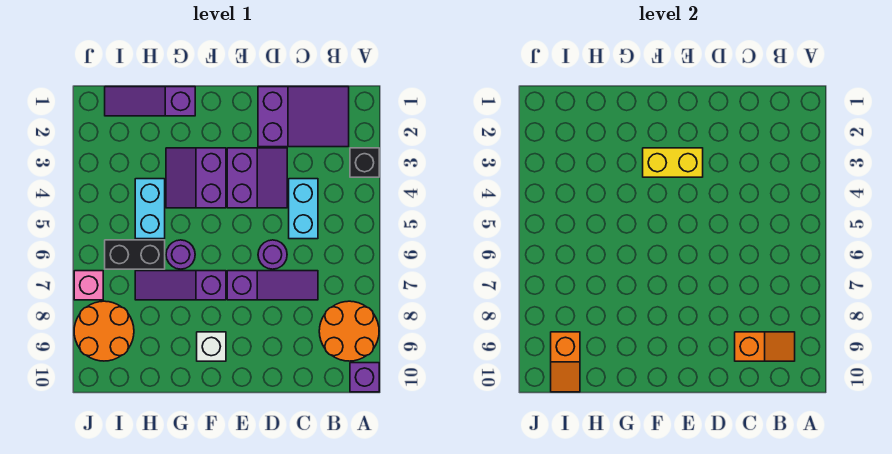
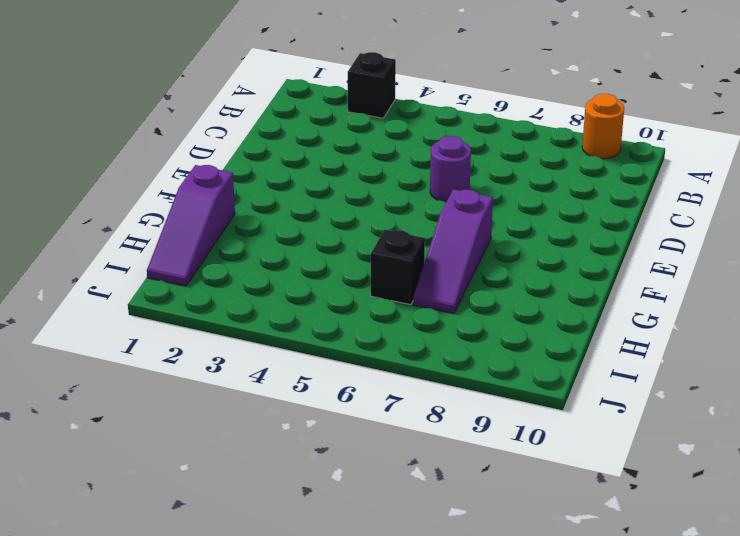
orange 1x1 round brick [582,94,624,159] -> orange 2x2 round brick [319,301,379,361]
black 1x1 brick [371,230,425,305] -> black 1x2 brick [105,240,165,269]
none -> purple 1x1 brick [350,363,379,392]
none -> purple 2x3 slope [258,87,349,147]
none -> cyan 1x2 brick [289,179,318,239]

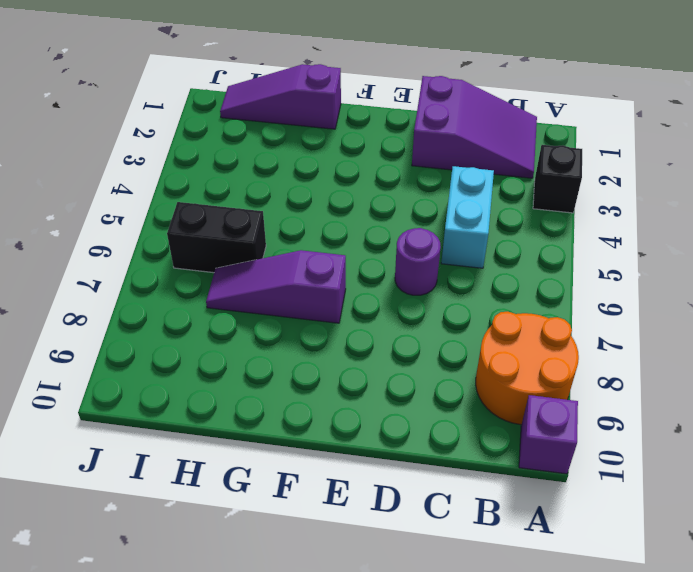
none -> purple 1x3 slope [227,271,318,300]
none -> purple 2x2 slope [227,148,287,208]
none -> purple 2x2 slope [166,148,226,208]

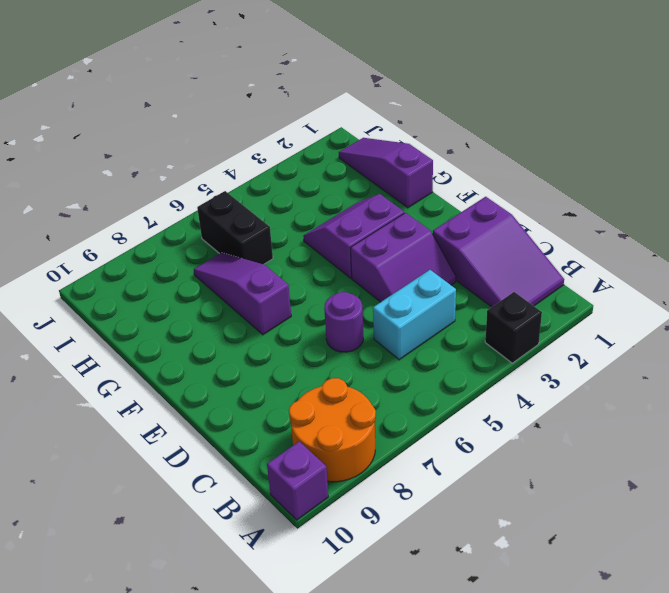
none -> purple 1x3 slope [227,271,318,300]
none -> white 1x1 brick [197,332,226,361]
none -> purple 1x1 round brick [166,240,195,269]

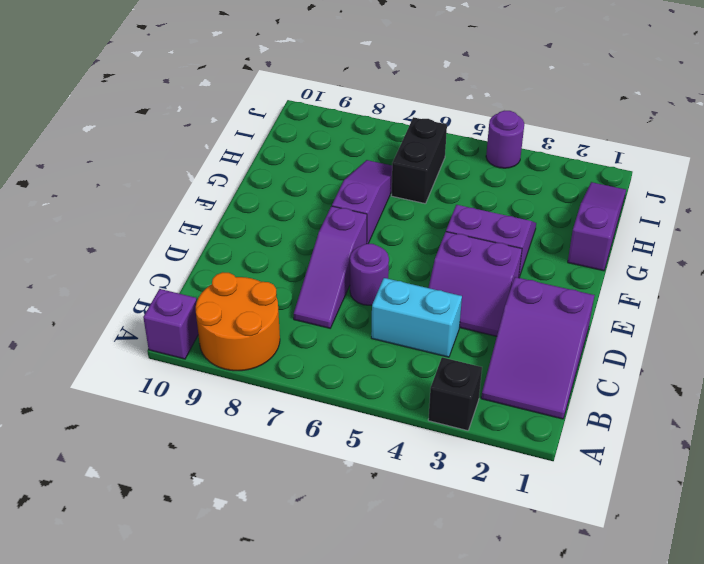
purple 1x1 round brick [486,111,524,168] -> purple 1x1 round brick moved to [166,240,195,269]
none -> white 1x1 brick [197,332,226,361]
none -> cyan 1x2 brick [135,179,165,239]
none -> orange 2x2 round brick [74,301,134,361]

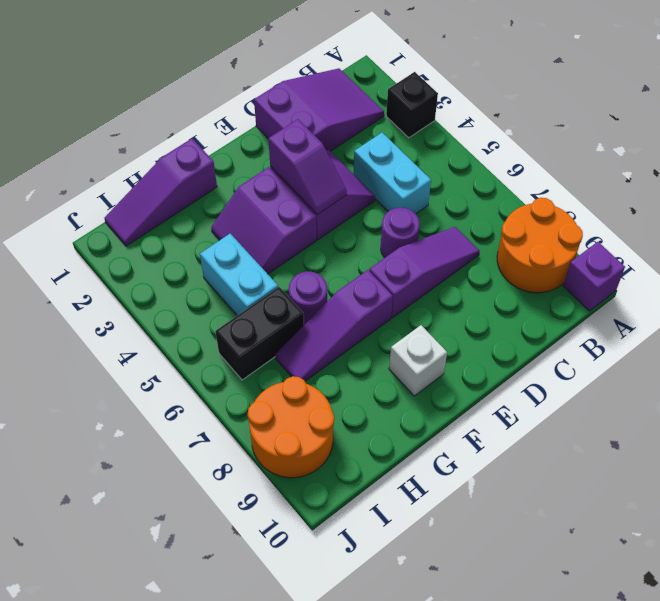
purple 1x2 slope [268,119,347,215] -> yellow 1x2 brick [643,148,703,177]
none -> pink 1x1 brick [74,271,103,300]
none -> orange 1x2 slope [735,332,795,361]
none -> orange 1x2 slope [551,332,580,392]

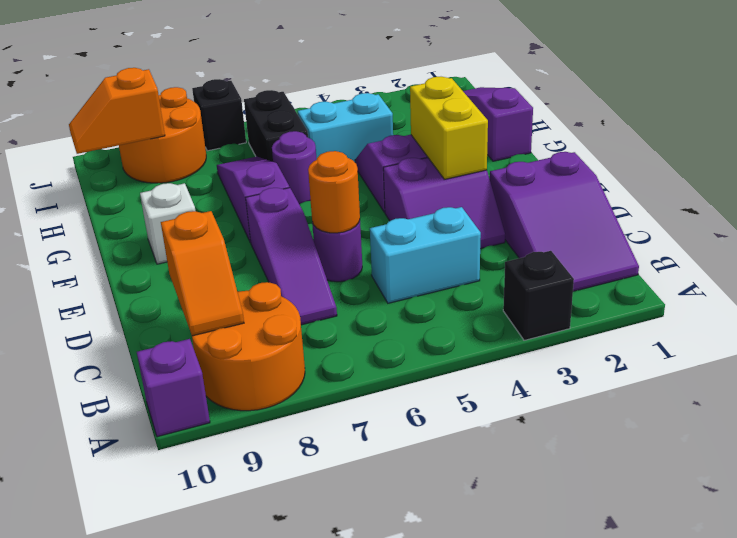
orange 1x1 round brick [308,151,360,233] -> none
black 1x1 brick [192,79,246,151] -> pink 1x1 brick [74,271,103,300]

